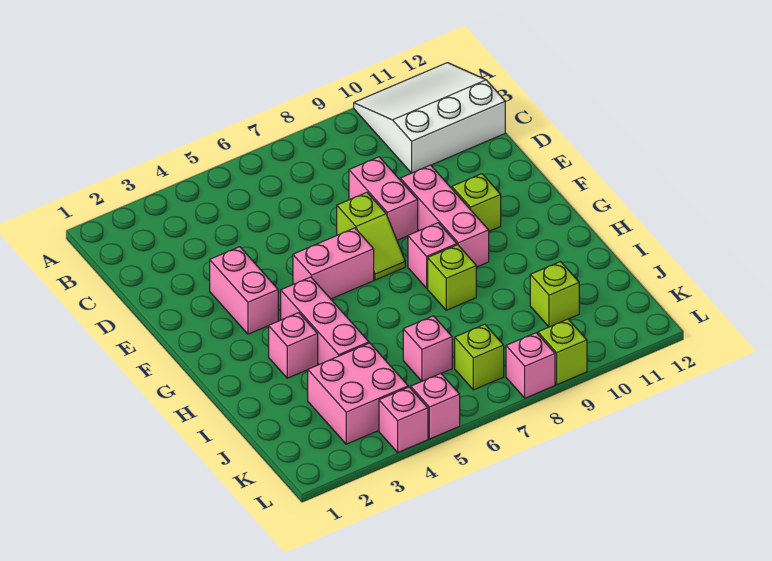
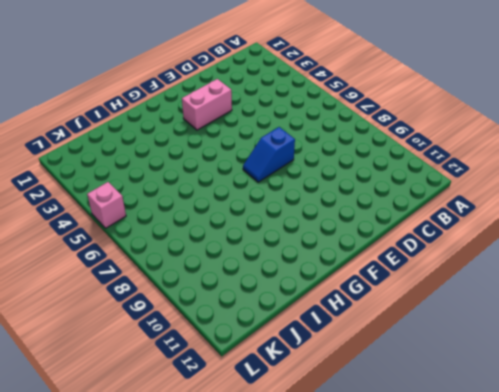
blue 1x2 slope [243,127,295,182] -> lime 1x2 slope [337,192,405,280]
none -> white 3x3 slope [354,63,505,173]
none -> pink 1x2 brick [349,157,418,240]
none -> pink 1x3 brick [400,165,489,267]

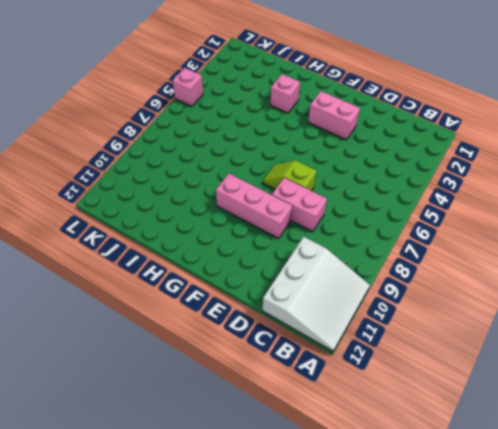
none -> pink 1x2 brick [293,228,374,299]
none -> lime 1x1 brick [452,174,501,231]
none -> pink 1x3 brick [281,277,369,364]

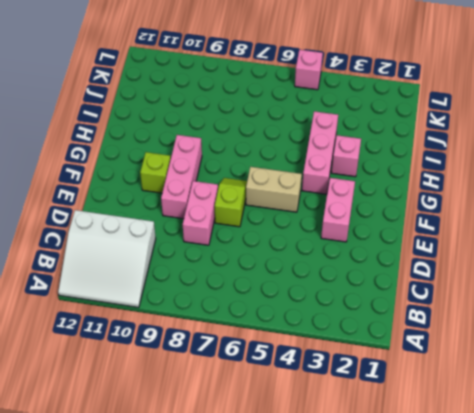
tan 1x2 brick [246,167,302,212] -> pink 1x2 brick [293,228,374,299]
none -> pink 1x1 brick [408,223,457,288]
none -> lime 1x1 brick [428,245,476,310]
none -> pink 2x2 brick [308,343,408,444]

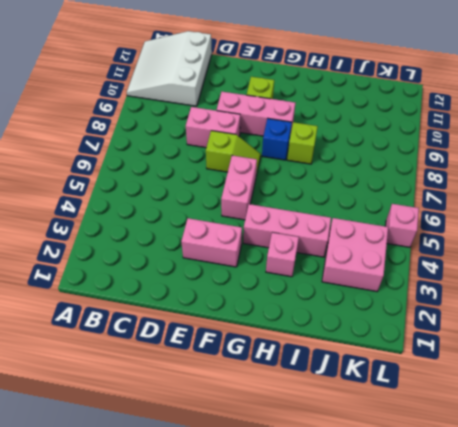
blue 1x1 brick [262,118,292,160] -> pink 1x1 brick [408,223,457,288]
none -> pink 1x1 brick [403,316,452,381]
none -> lime 1x1 brick [530,262,579,327]
none -> lime 1x1 brick [455,324,504,390]

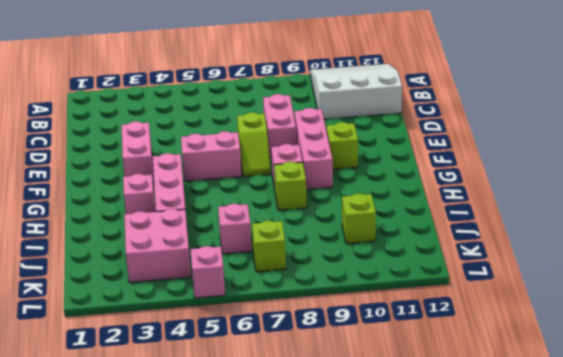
none -> pink 1x1 brick [379,387,428,452]
none -> pink 1x1 brick [506,333,555,398]
none -> lime 1x1 brick [538,319,587,384]

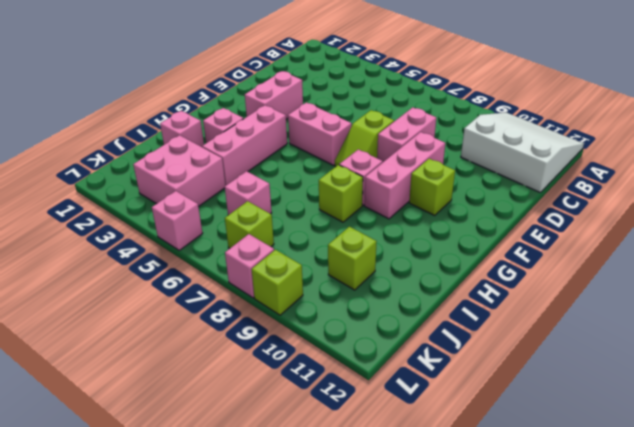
pink 1x1 brick [160,111,204,147] -> pink 1x1 brick moved to [379,387,428,452]

